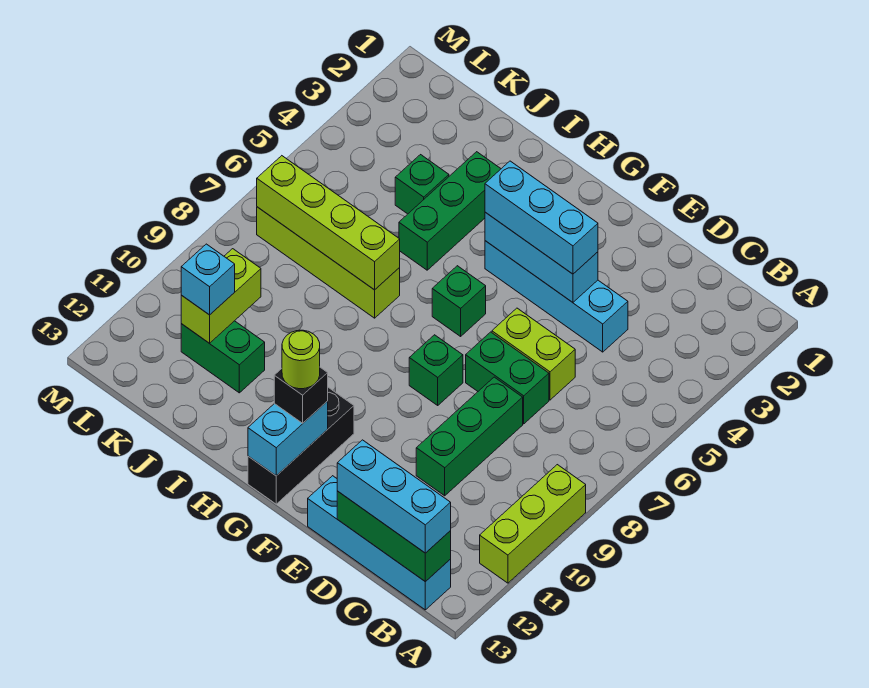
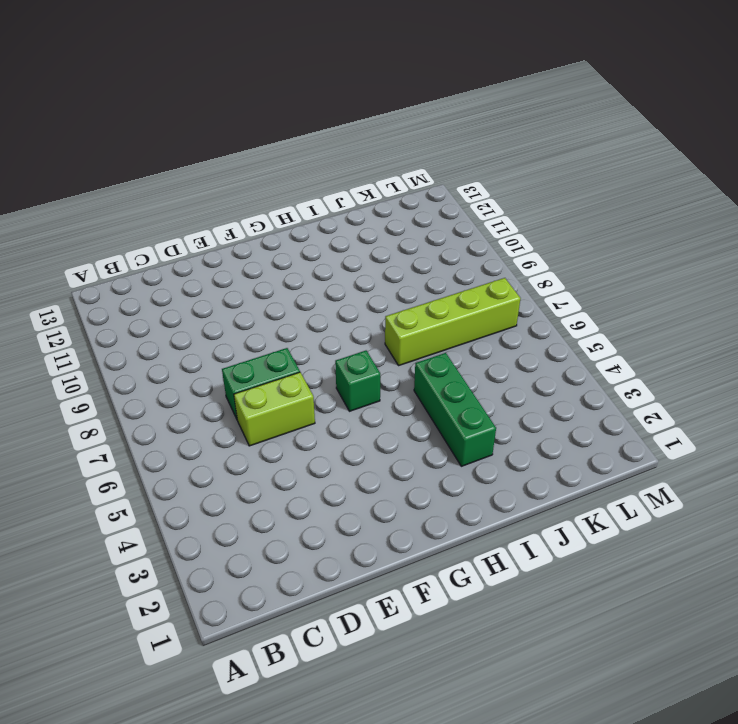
none -> lime 1x3 brick [480,465,586,583]
none -> cyan 1x4 brick [308,476,451,610]
none -> cyan 1x4 brick [485,241,628,352]

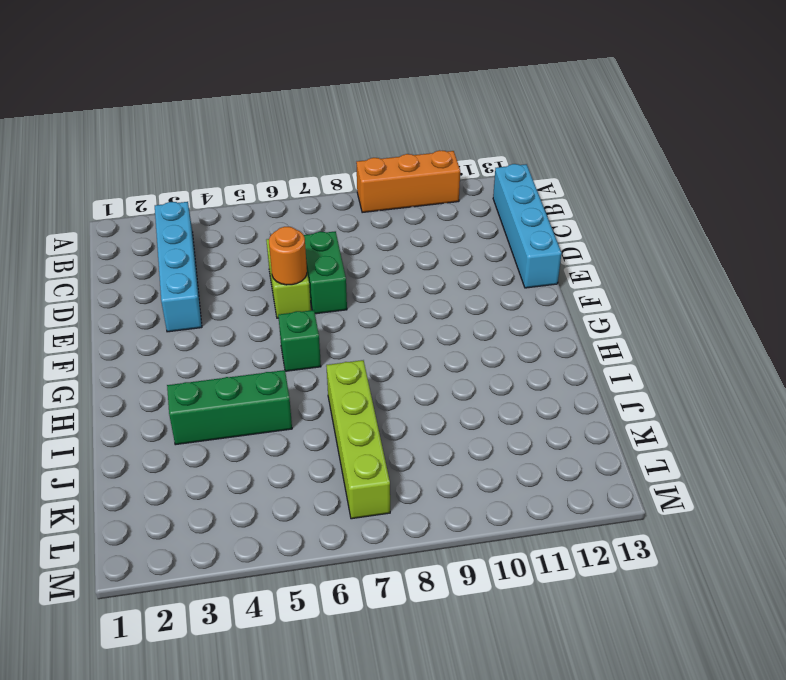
orange 1x3 brick [356,150,460,213] -> lime 1x3 brick [480,465,586,583]
cyan 1x4 brick [155,202,202,332] -> cyan 1x4 brick moved to [485,241,628,352]
orange 1x1 round brick [269,227,307,285] -> none
none -> green 1x3 brick [416,377,523,496]
none -> green 1x1 brick [409,335,463,405]
none -> black 1x3 brick [248,387,354,504]

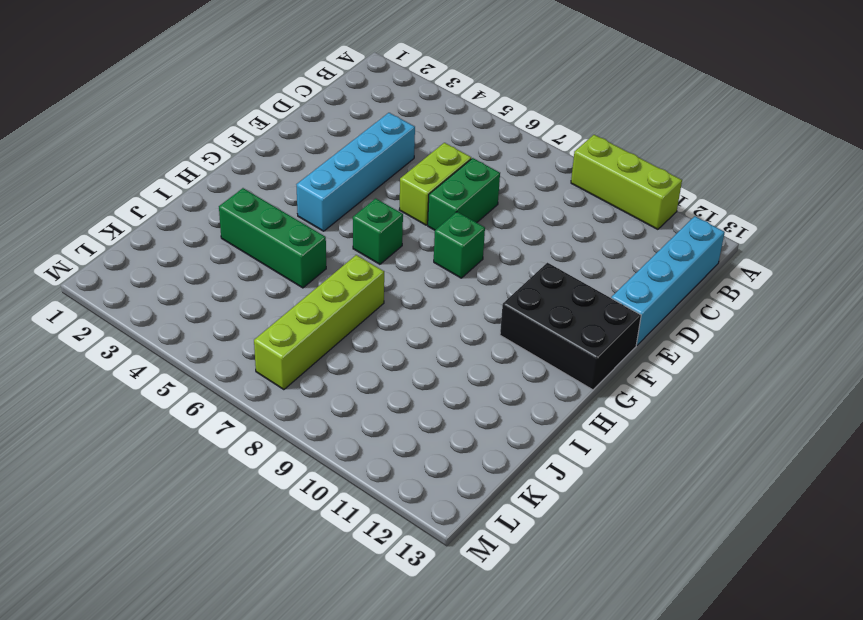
black 2x3 brick [500,263,641,390] -> black 1x3 brick [248,387,354,504]
none -> green 1x3 brick [416,377,523,496]
none -> green 1x1 brick [395,155,449,214]
none -> green 1x2 brick [181,321,265,393]

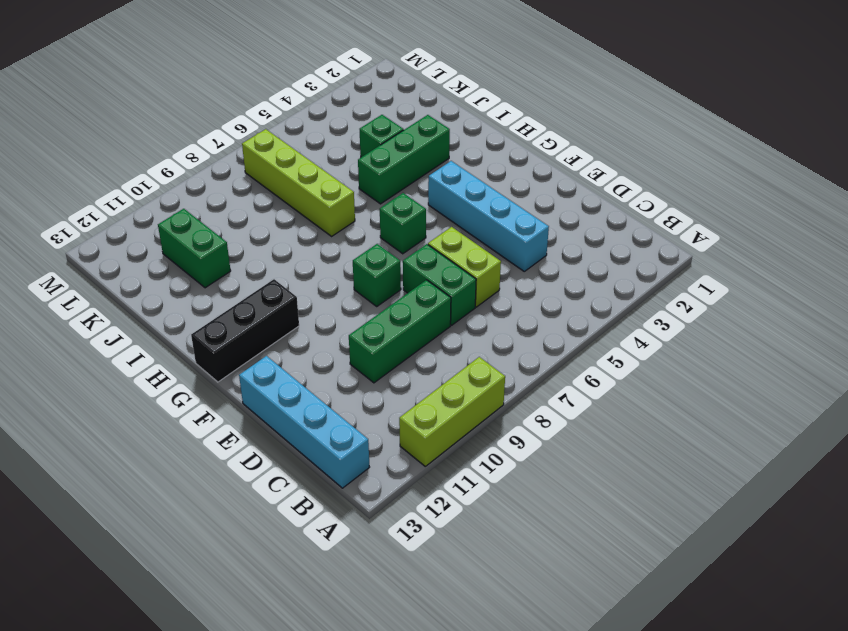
none -> green 1x3 brick [337,491,451,582]
none -> cyan 1x3 brick [485,212,598,302]
none -> cyan 1x2 brick [248,401,328,476]

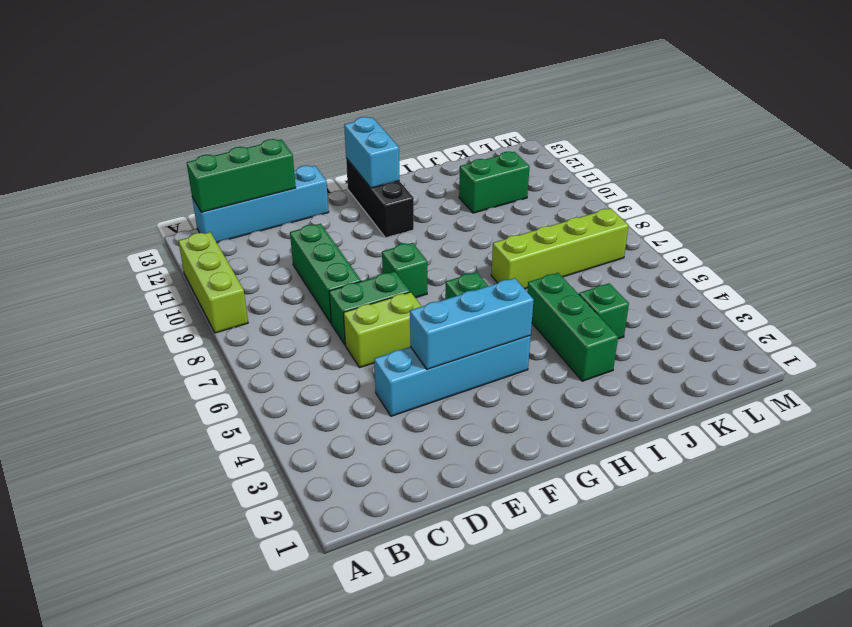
none -> lime 1x4 brick [257,156,400,290]
none -> lime 1x2 brick [181,249,261,343]
none -> cyan 1x3 brick [337,440,451,553]

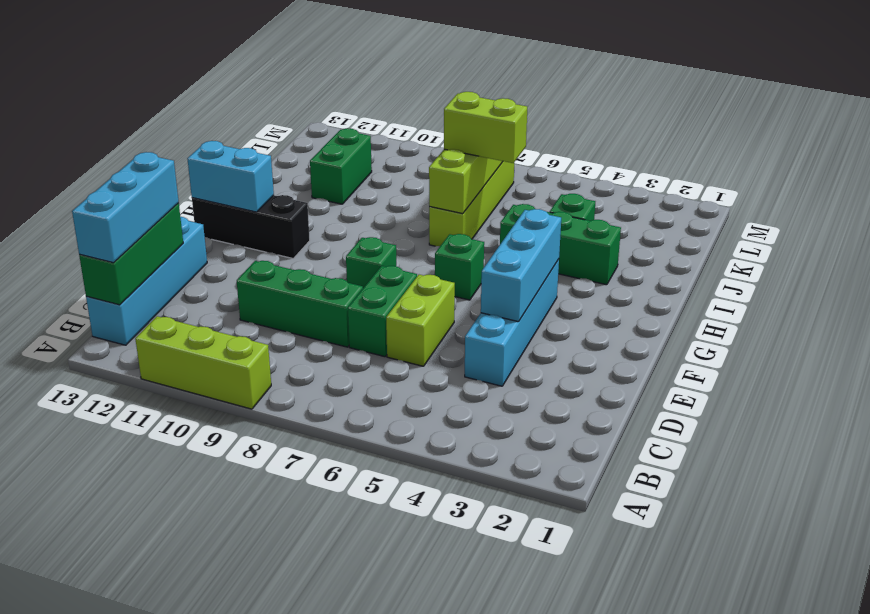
lime 1x2 brick [444,92,527,163] -> lime 1x2 brick moved to [181,249,261,343]
none -> cyan 1x3 brick [485,161,598,274]
none -> black 1x1 brick [274,367,328,423]
none -> cyan 1x1 brick [181,244,235,315]

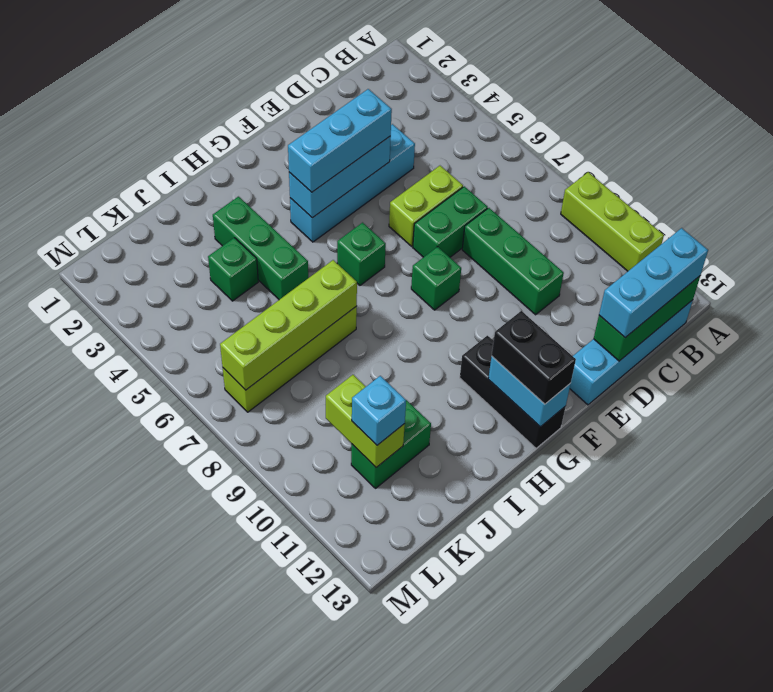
black 1x2 brick [492,311,576,404] -> black 1x1 brick [274,367,328,423]
none -> lime 1x1 round brick [282,330,320,389]

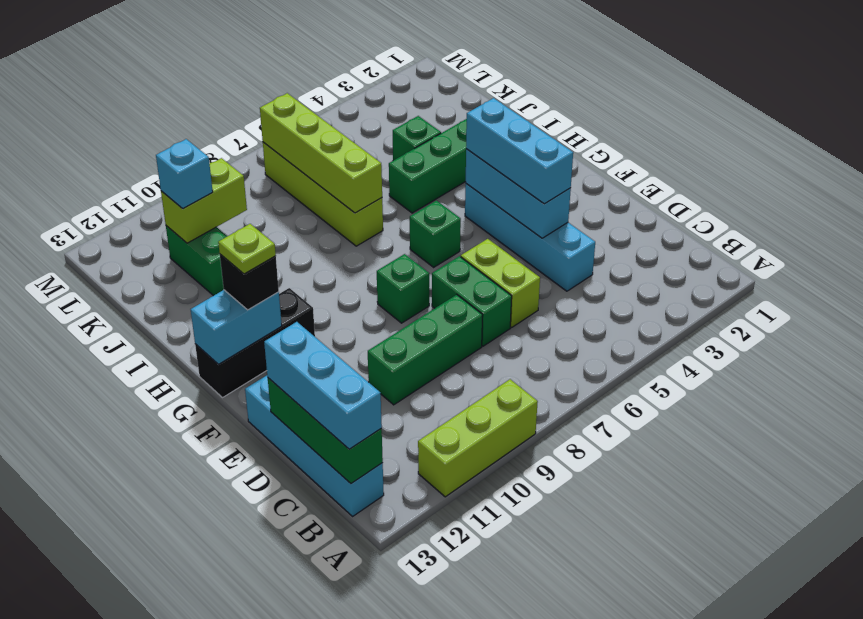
lime 1x1 plate [218,224,276,274] -> lime 1x1 round brick [282,330,320,389]

